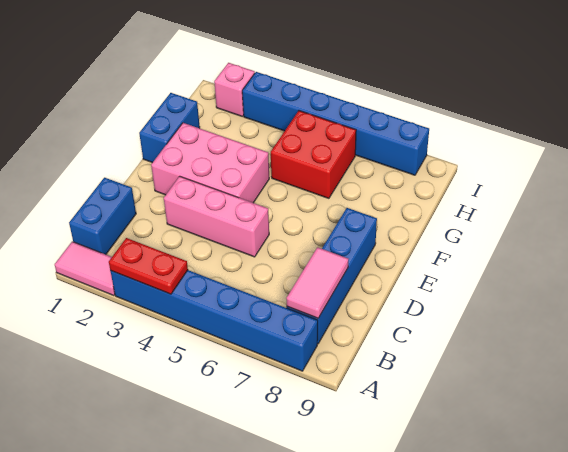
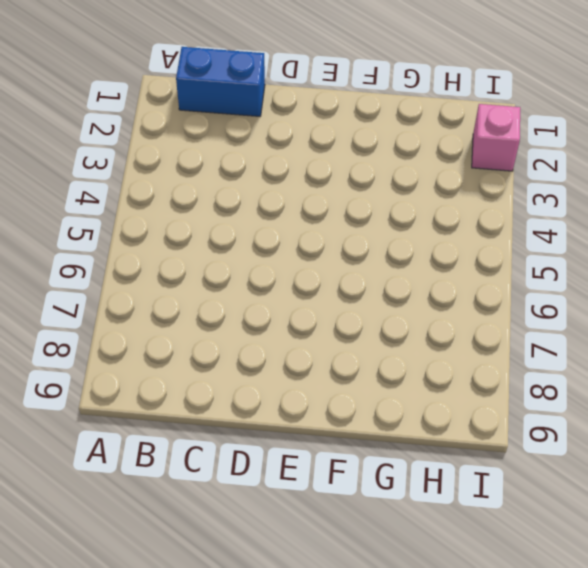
none -> pink 1x2 tile [55,242,115,296]
none -> blue 1x6 brick [111,270,318,371]
none -> blue 1x4 brick [287,208,377,344]

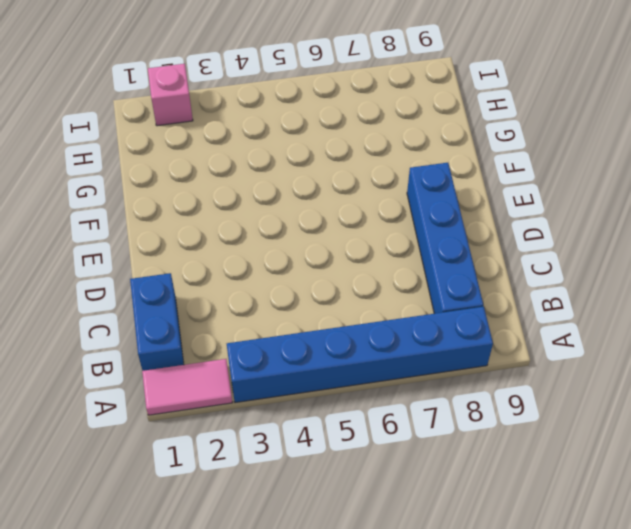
none -> pink 1x3 brick [164,176,269,257]
none -> pink 2x3 brick [151,123,269,203]
none -> blue 1x2 brick [139,93,200,163]

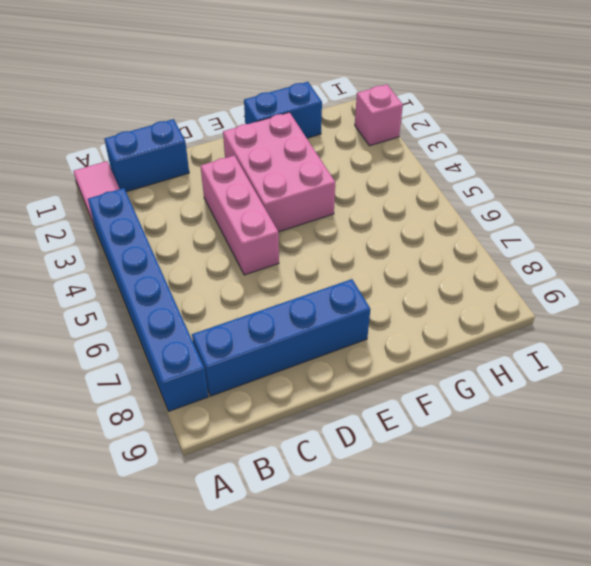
none -> red 2x2 brick [271,111,356,198]
none -> blue 1x6 brick [242,72,429,175]
none -> red 1x2 plate [109,238,188,294]

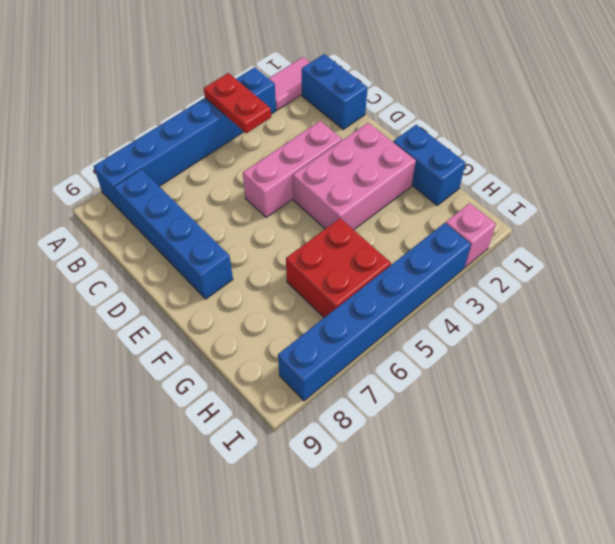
red 1x2 plate [204,73,271,133] -> red 1x2 plate turned to [109,238,188,294]
none -> pink 1x2 tile [286,247,348,318]

